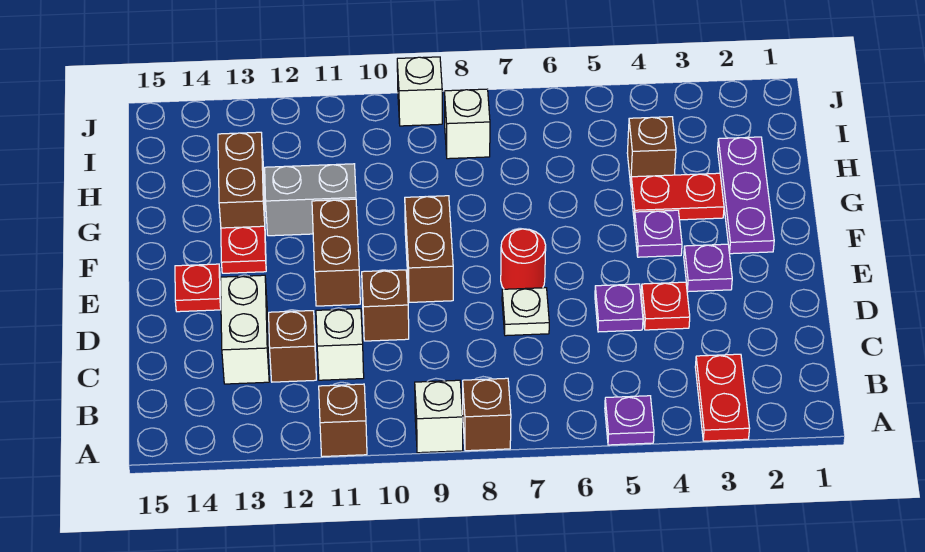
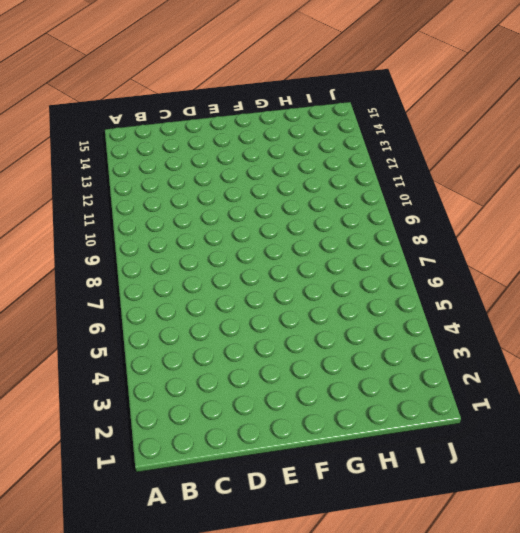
none -> red 1x2 plate [695,354,750,441]
none -> purple 1x1 plate [605,396,654,445]
none -> brown 1x1 brick [463,378,511,451]

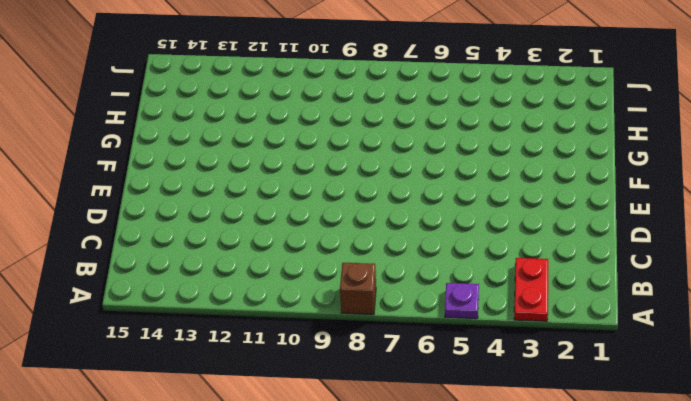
none -> white 1x1 brick [415,380,463,453]
none -> brown 1x1 brick [319,384,367,457]
none -> white 1x1 brick [316,309,364,380]

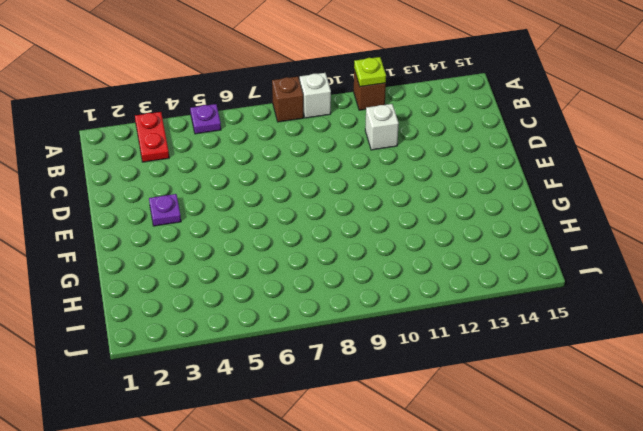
lime 1x1 plate [354,57,386,87] -> none
none -> brown 1x1 brick [269,311,316,382]
none -> white 1x2 brick [220,275,269,384]
none -> red 1x1 plate [641,282,690,330]

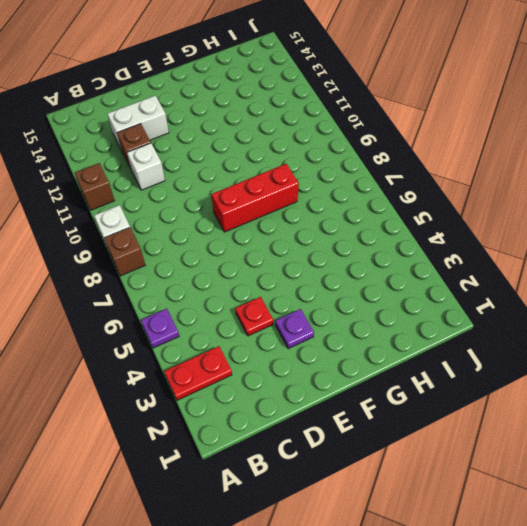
red 1x3 brick [212,164,299,232] -> none
none -> purple 1x1 plate [595,284,643,332]
none -> white 1x1 plate [502,288,549,336]
none -> brown 1x1 brick [362,270,409,341]

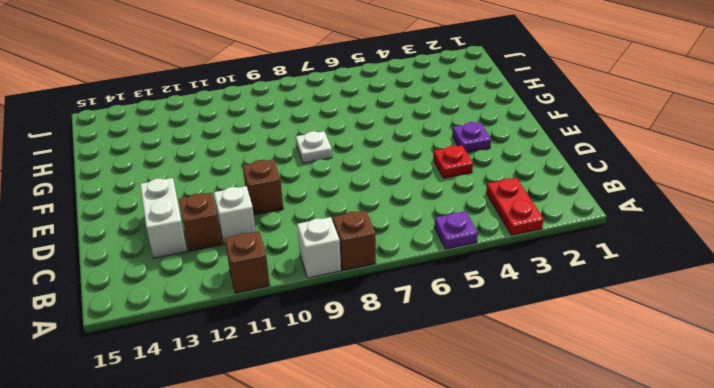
white 1x1 plate [296,131,332,163] -> white 1x1 plate moved to [502,288,549,336]
none -> purple 1x1 plate [595,284,643,332]
none -> red 1x1 round brick [501,229,546,289]
none -> brown 1x2 brick [405,196,453,302]

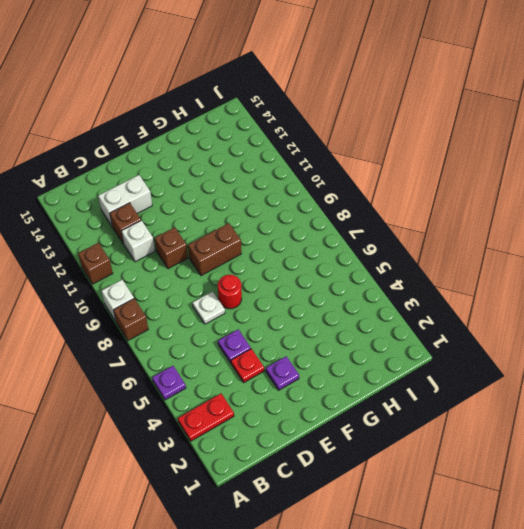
none -> brown 1x2 brick [312,199,360,306]
none -> red 1x1 plate [175,264,221,312]
none -> purple 1x3 plate [718,137,774,254]

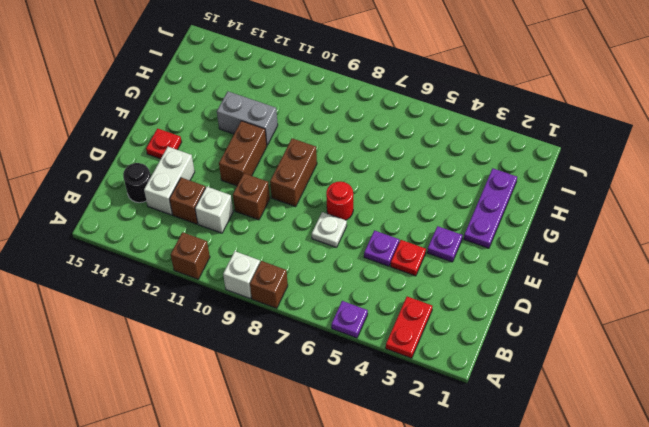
black 1x1 round brick [123,163,151,203] -> none
none -> purple 1x1 plate [634,210,682,257]
none -> red 1x1 plate [221,226,266,273]
none -> red 1x2 plate [631,173,724,220]

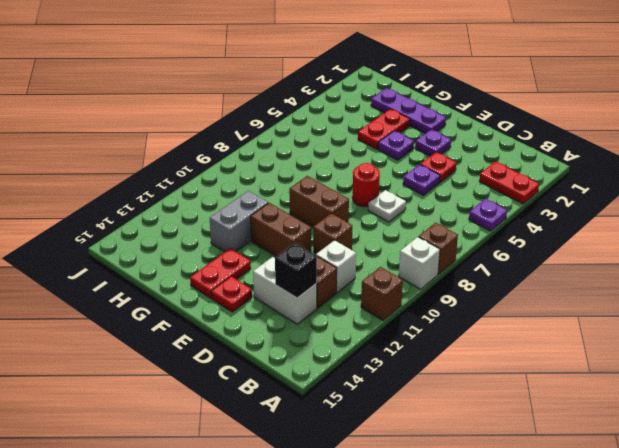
black 1x1 brick [275,243,317,298] -> none
red 1x2 plate [190,248,251,298] -> red 1x1 plate [221,226,266,273]
none -> brown 1x2 brick [218,132,265,228]
none -> brown 1x1 brick [627,117,676,184]
none -> white 1x1 brick [444,89,490,159]

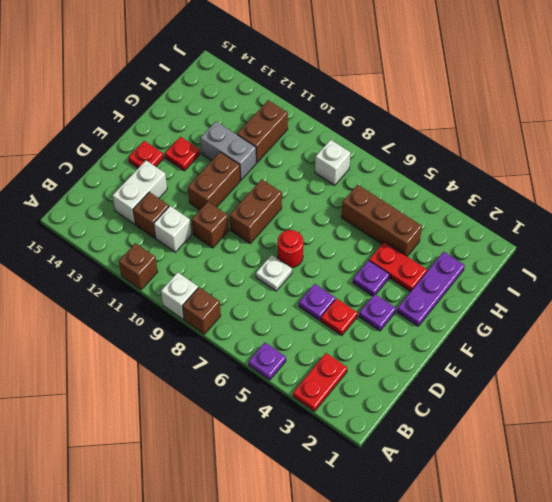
brown 1x3 brick [341,185,422,256] -> brown 1x1 brick [627,117,676,184]
brown 1x2 brick [237,100,288,163] -> brown 1x2 brick moved to [218,132,265,228]
none -> white 1x1 brick [397,57,442,126]

